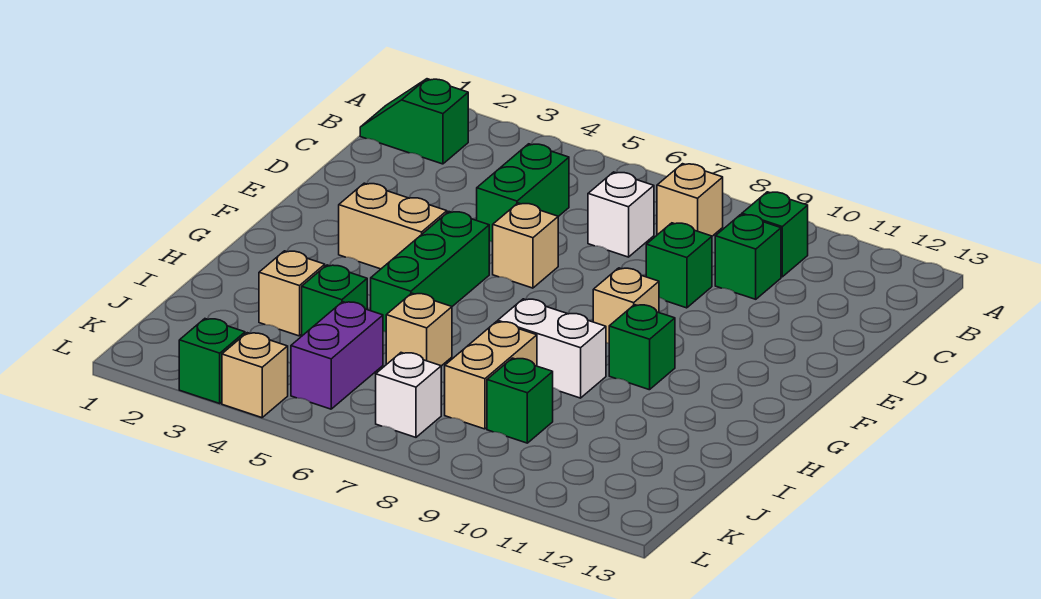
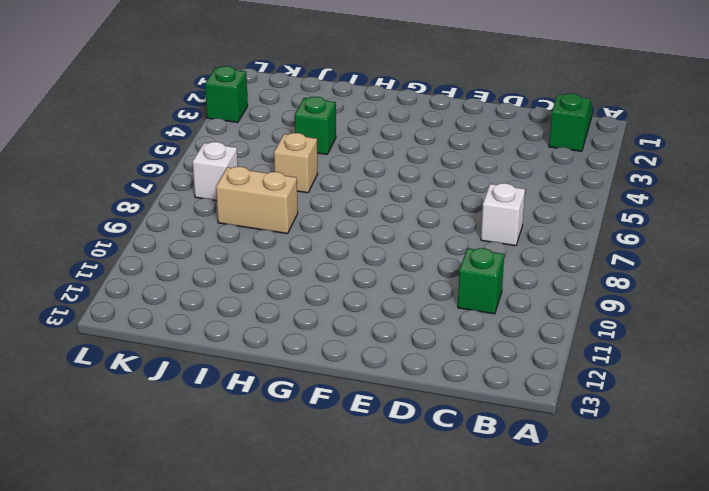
none -> tan 1x1 brick [657,164,723,236]
none -> green 1x1 brick [742,192,808,277]
none -> green 1x2 brick [477,144,569,242]

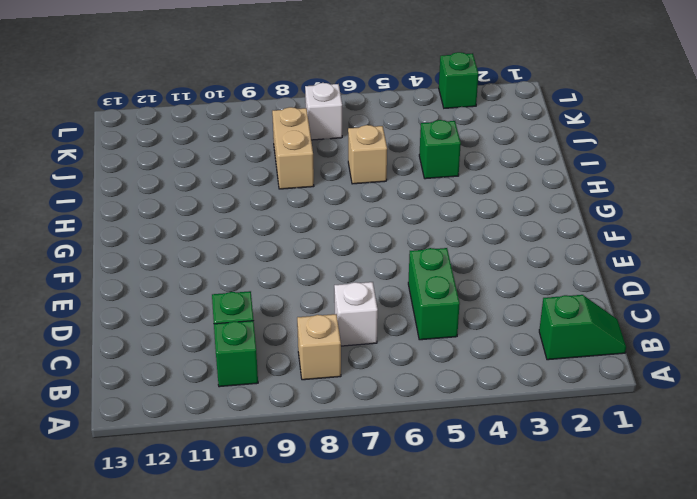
none -> green 1x1 brick [646,223,712,308]
none -> tan 1x1 brick [493,203,558,288]
none -> tan 1x2 brick [339,183,447,269]

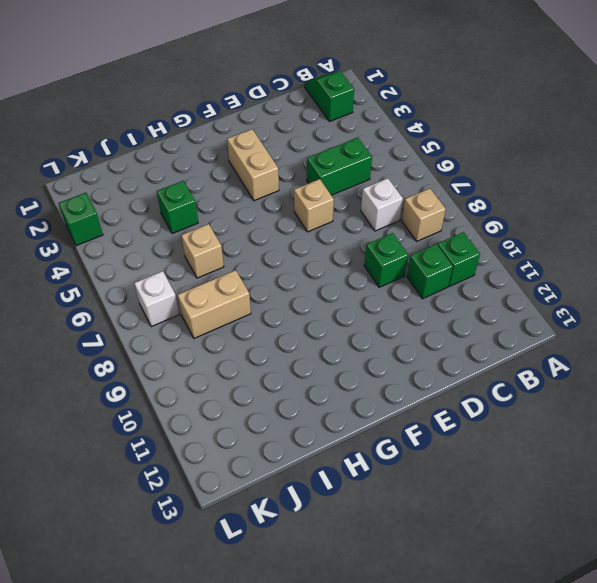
none -> green 1x3 brick [371,212,489,332]
none -> tan 1x1 brick [593,268,659,343]
none -> green 1x1 brick [609,305,675,390]

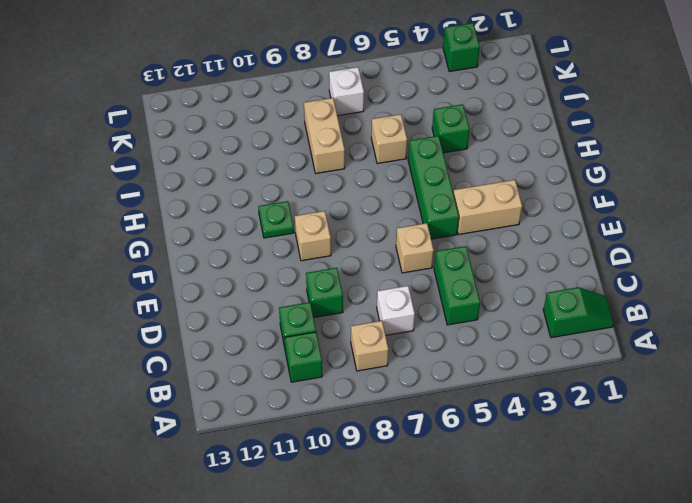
green 1x1 plate [258,201,294,238] -> green 1x1 brick [609,305,675,390]
none -> white 1x2 brick [498,299,606,398]
none -> tan 1x1 brick [259,251,325,336]
none -> purple 1x2 brick [291,302,383,409]

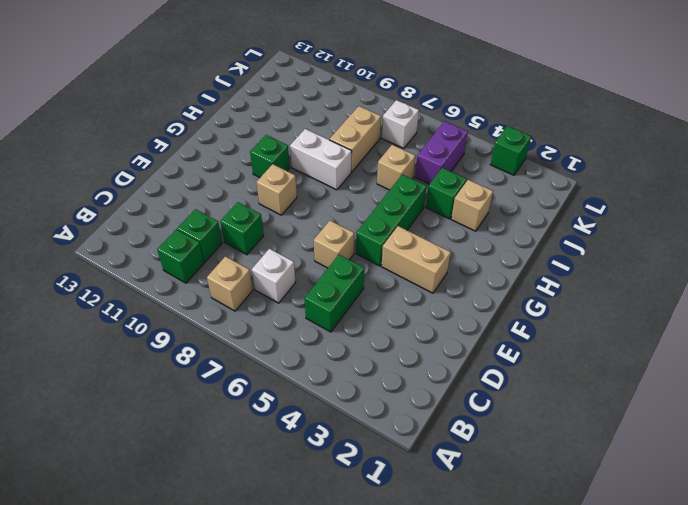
none -> green 1x2 slope [360,79,468,164]
none -> green 1x1 brick [487,358,553,443]
none -> tan 1x1 brick [222,333,288,418]

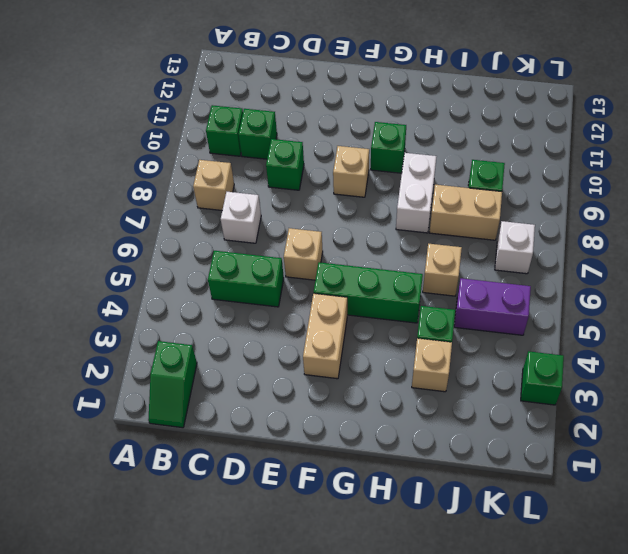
none -> tan 1x1 brick [222,333,288,418]

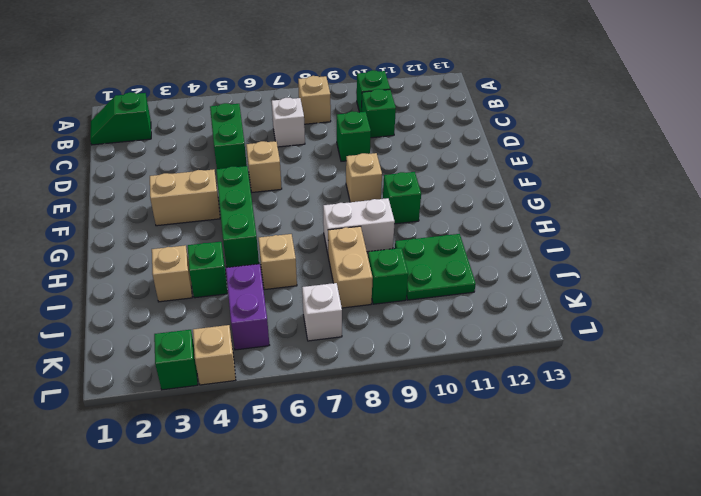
green 2x2 plate [395,234,476,300] -> none

